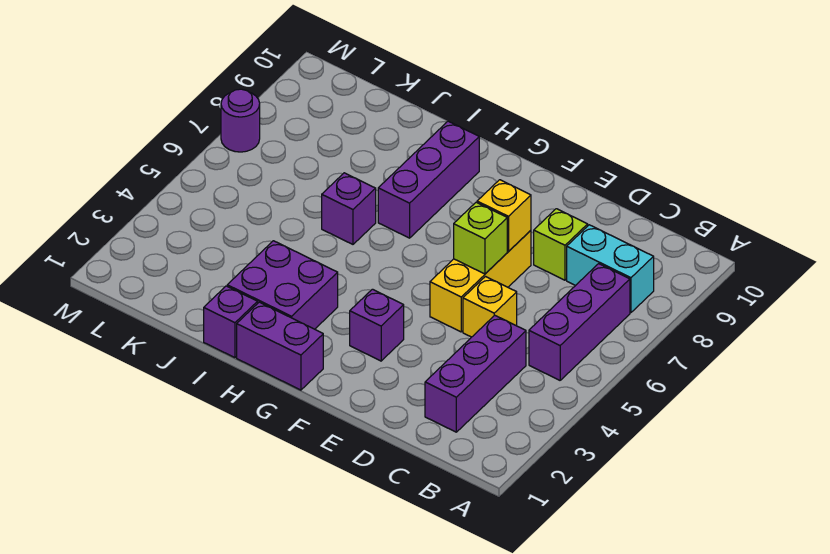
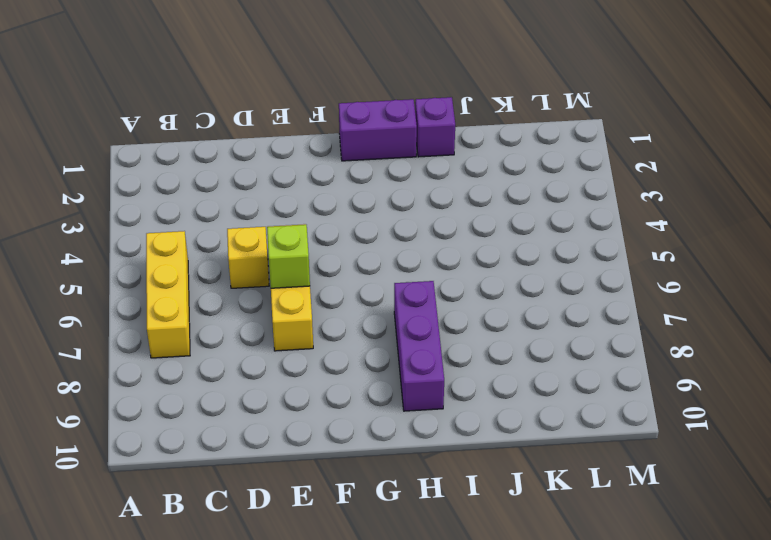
yellow 1x3 brick [146,231,190,358] -> purple 1x3 brick [529,264,630,380]
none -> cyan 1x2 brick [567,225,654,313]
none -> purple 1x3 brick [425,315,526,432]
none -> lime 1x1 brick [534,209,588,280]

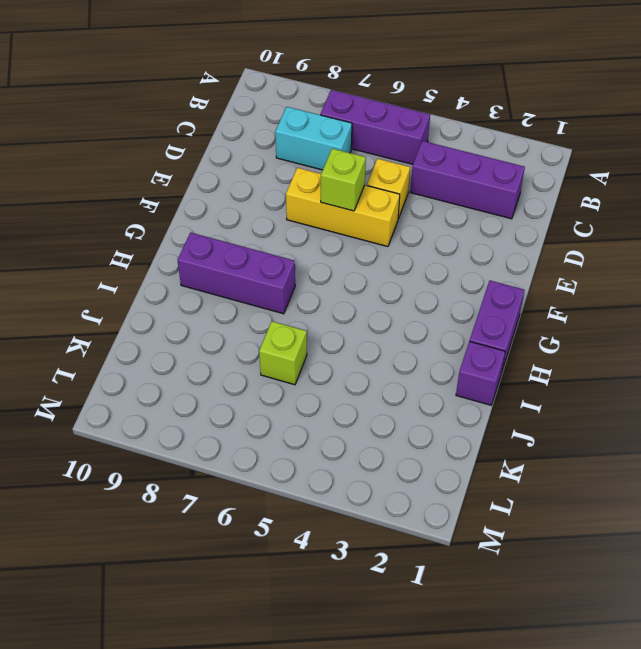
cyan 1x2 brick [275,107,352,170] -> cyan 1x2 brick turned to [567,225,654,313]
lime 1x1 brick [259,321,307,385] -> lime 1x1 brick moved to [534,209,588,280]
none -> purple 1x1 brick [350,289,404,361]
none -> purple 2x2 brick [227,241,338,329]
none -> purple 1x1 brick [322,173,376,244]

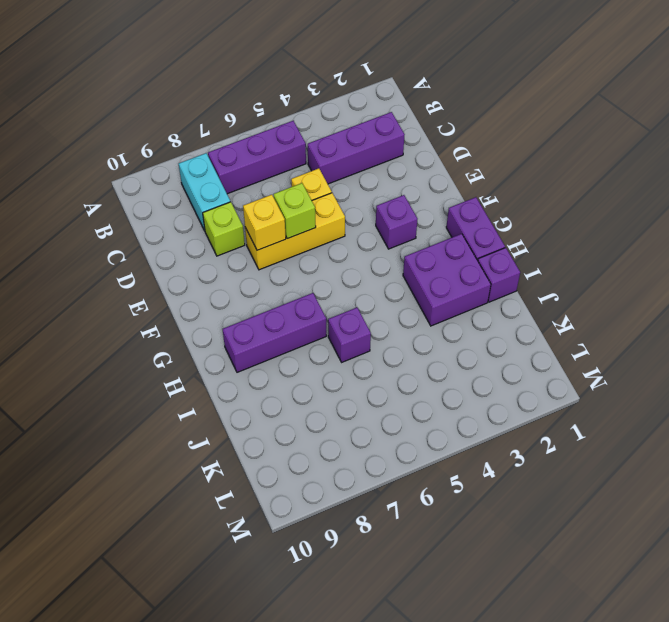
none -> purple 1x1 round brick [221,89,260,152]

